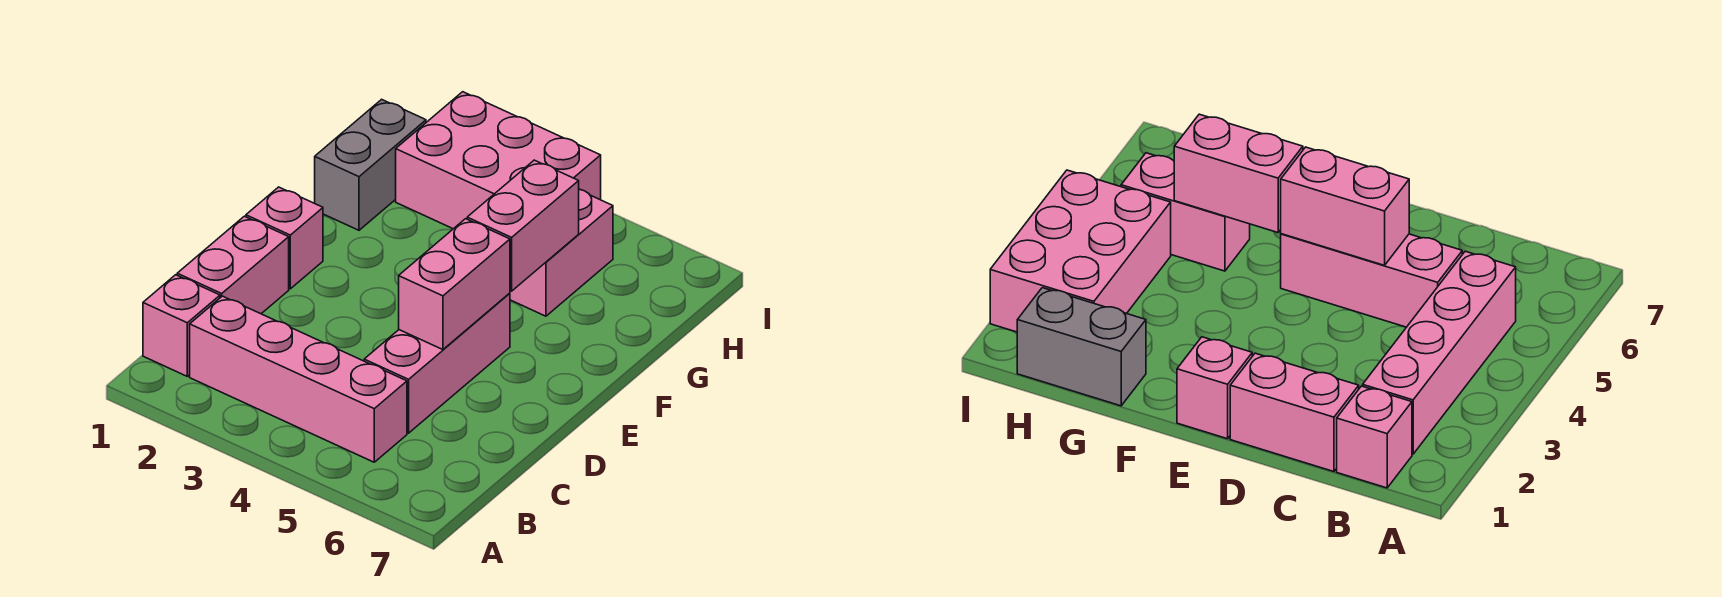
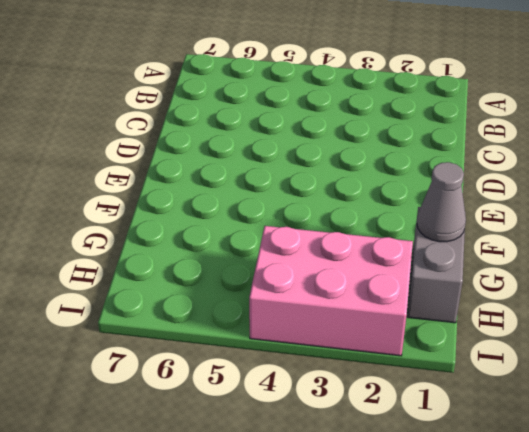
grey 1x1 cone [417,162,466,242] -> none
none -> pink 1x1 brick [143,275,220,376]
none -> pink 1x4 brick [190,296,407,462]

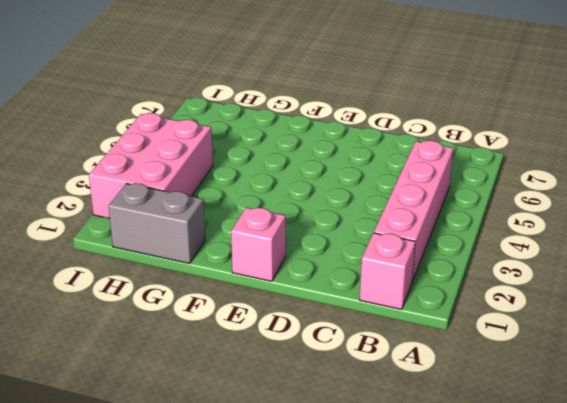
none -> pink 1x2 brick [177,216,289,314]
none -> pink 1x3 brick [364,293,510,433]

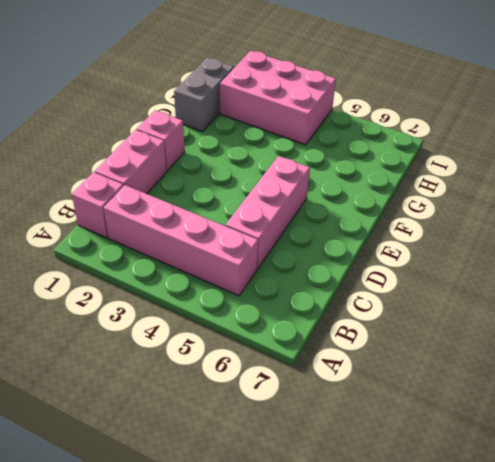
none -> pink 1x2 brick [510,189,613,316]
none -> pink 1x2 brick [399,219,510,350]

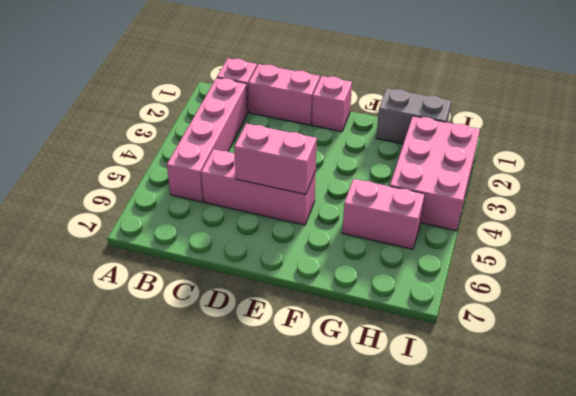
none -> pink 1x2 brick [467,160,579,291]

